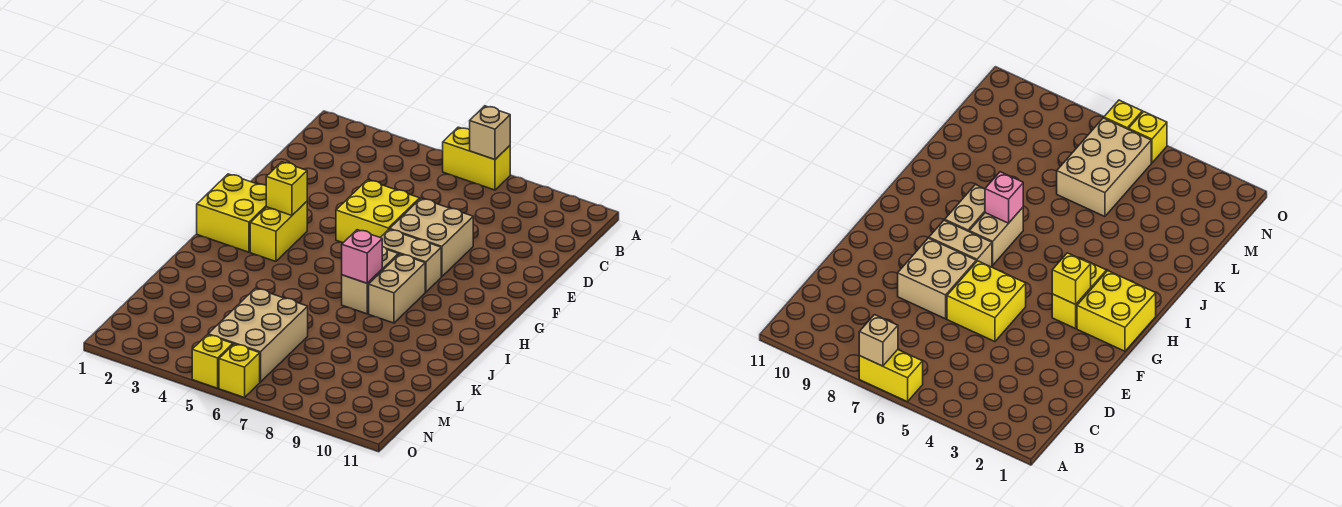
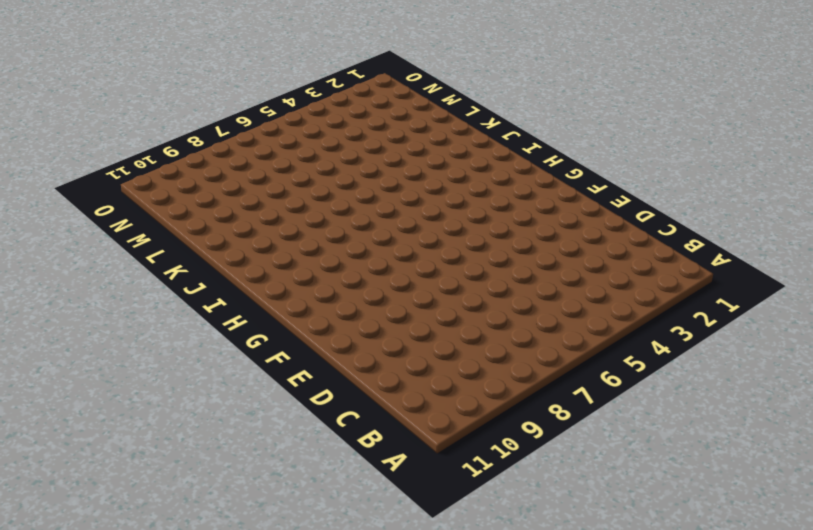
none -> yellow 1x2 brick [443,127,510,190]
none -> yellow 2x2 brick [336,180,420,243]
none -> tan 2x2 brick [390,198,473,277]

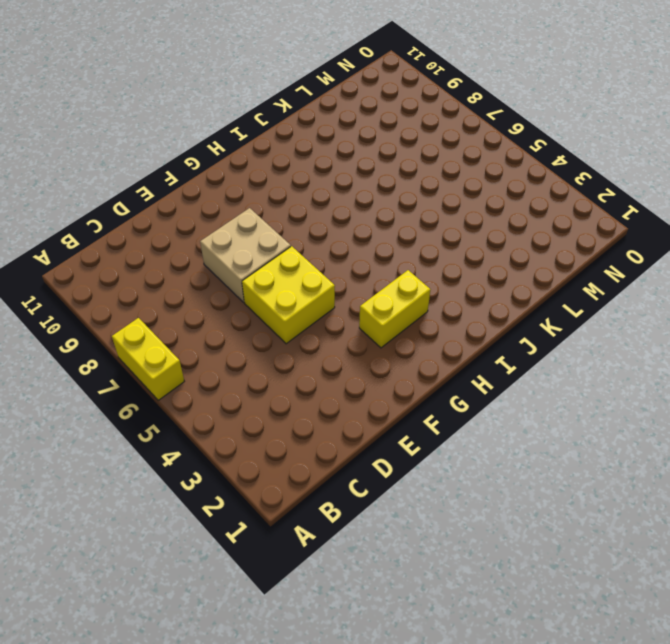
none -> yellow 2x2 brick [197,174,266,252]
none -> tan 1x2 brick [380,229,441,292]
none -> tan 1x2 brick [342,246,398,314]

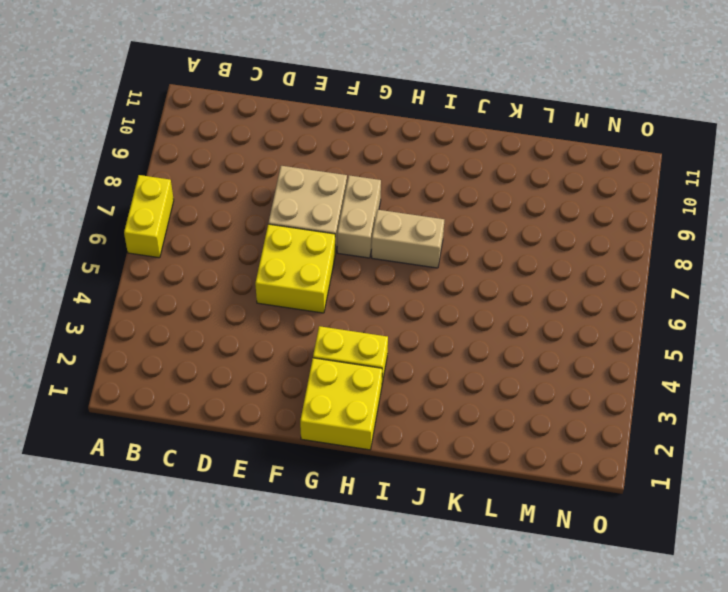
none -> tan 1x2 brick [369,254,425,323]
none -> tan 2x3 brick [208,288,308,382]
none -> yellow 1x1 brick [192,335,233,388]

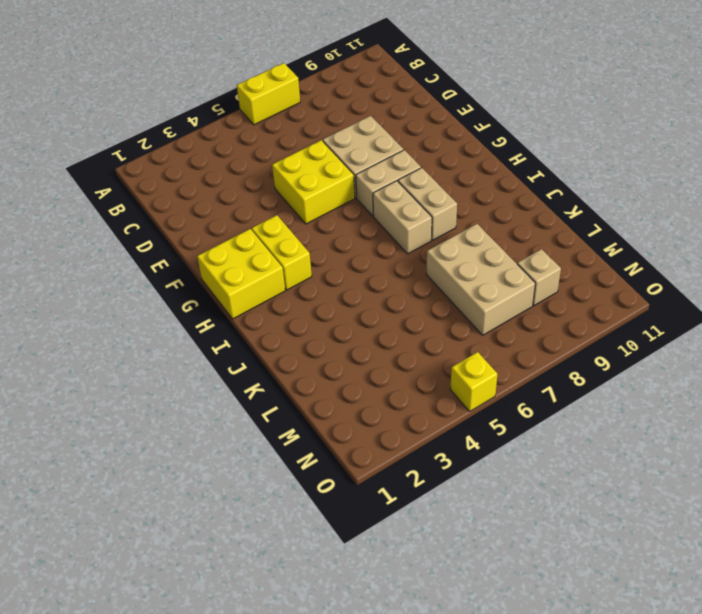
tan 2x3 brick [426,224,535,335] -> tan 2x3 brick moved to [208,288,308,382]
tan 1x1 brick [517,249,561,306] -> tan 1x1 brick moved to [470,106,510,160]
none -> yellow 1x1 brick [219,344,260,398]
none -> yellow 1x1 brick [266,162,307,215]
none -> pink 1x1 brick [342,230,382,283]

